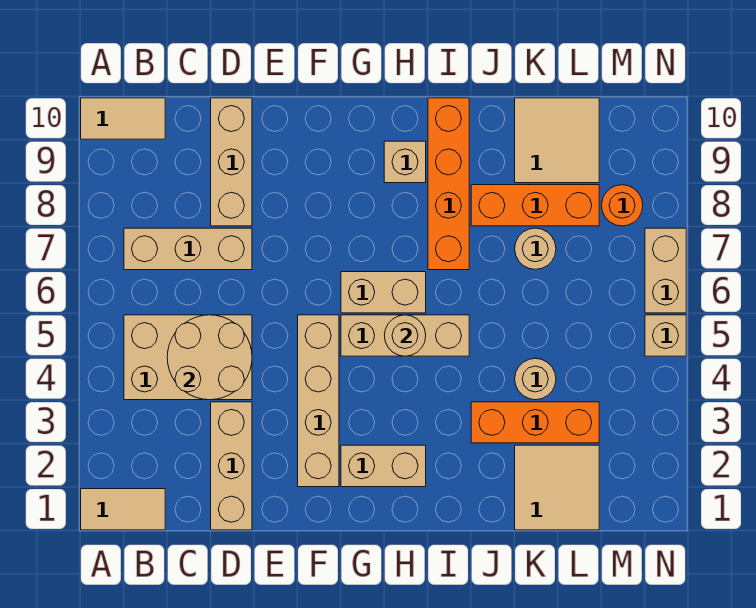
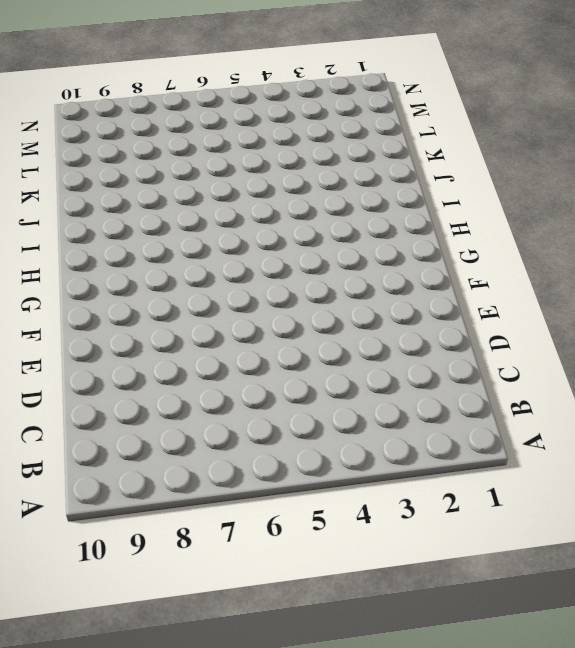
none -> tan 1x2 tile [81,489,165,530]
none -> tan 1x2 tile [81,98,165,139]
none -> tan 2x3 brick [124,315,252,400]

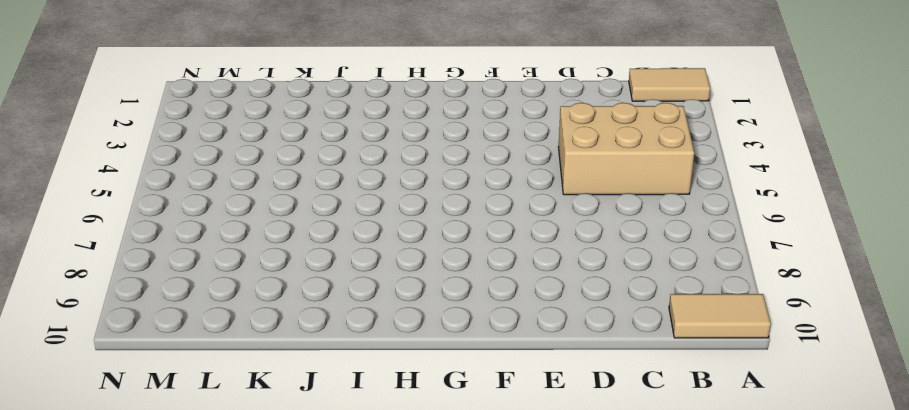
none -> tan 1x3 brick [124,228,252,270]
none -> tan 1x3 brick [211,402,252,530]
none -> tan 1x3 brick [211,98,252,226]

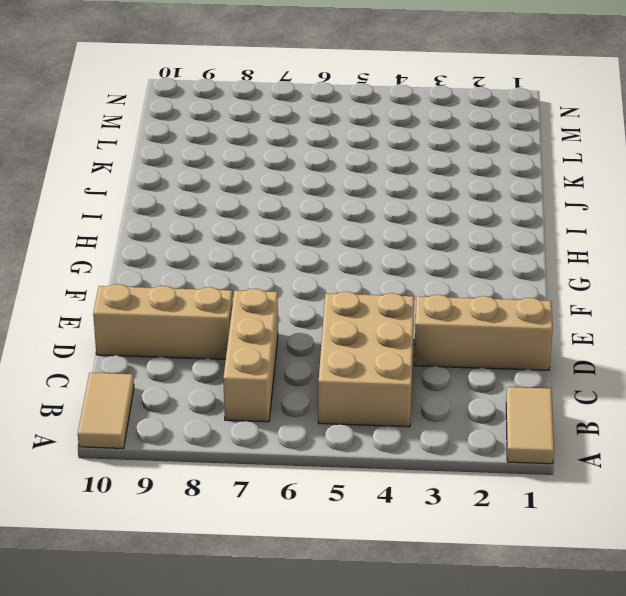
none -> tan 1x4 brick [298,315,339,487]
none -> tan 1x2 brick [341,445,426,487]
none -> tan 1x3 brick [341,315,469,356]

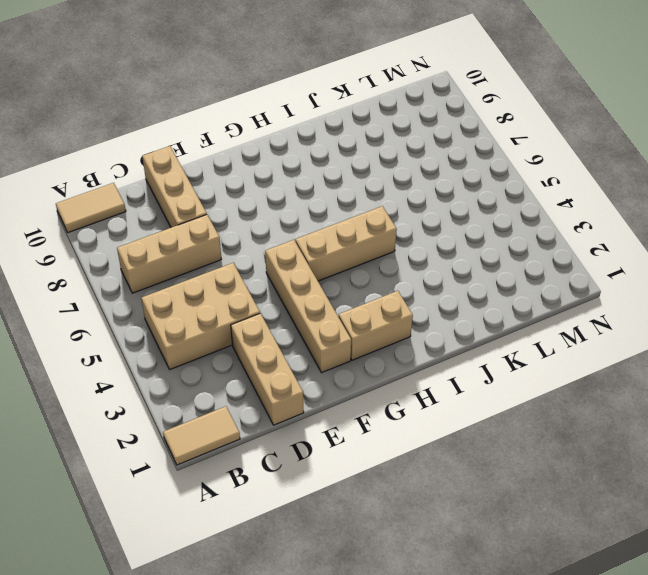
none -> tan 1x2 brick [341,272,426,313]
none -> tan 1x1 brick [384,141,426,183]
none -> orange 1x4 brick [428,98,469,270]

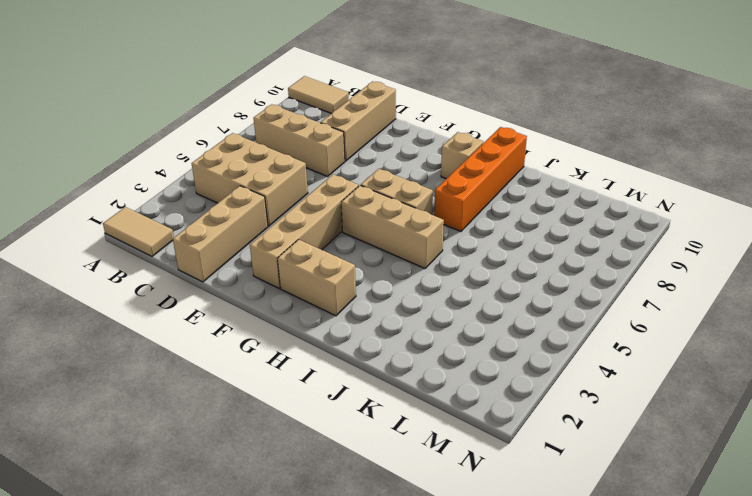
none -> orange 1x3 brick [471,402,599,443]
none -> orange 1x3 brick [471,185,599,226]
none -> tan 2x2 tile [515,445,599,530]

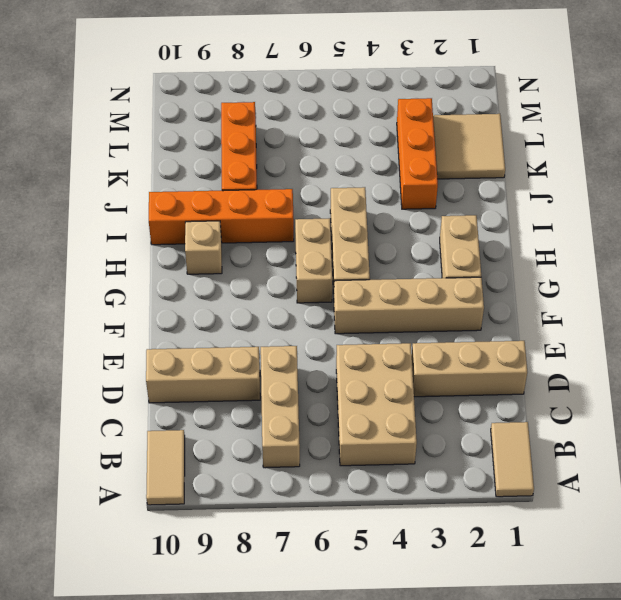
none -> tan 1x1 round brick [515,358,556,400]
none -> tan 1x1 round brick [515,228,556,269]
none -> tan 2x2 tile [515,98,599,183]

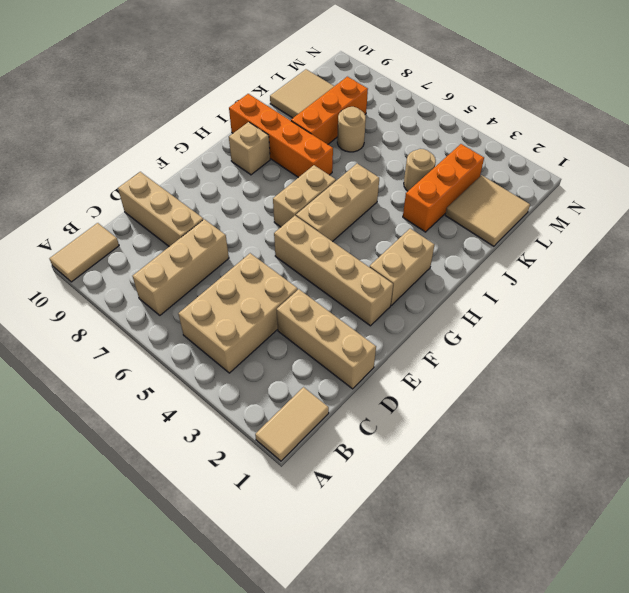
none -> orange 1x1 round brick [602,185,643,226]
none -> tan 1x1 brick [645,315,686,356]
none -> tan 1x2 brick [645,228,686,313]

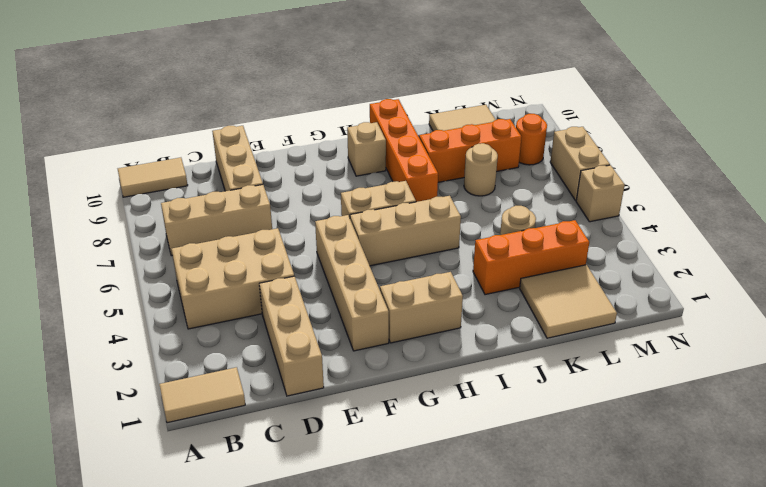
none -> tan 2x2 round brick [167,315,252,400]
none -> tan 1x1 round brick [384,315,426,356]

